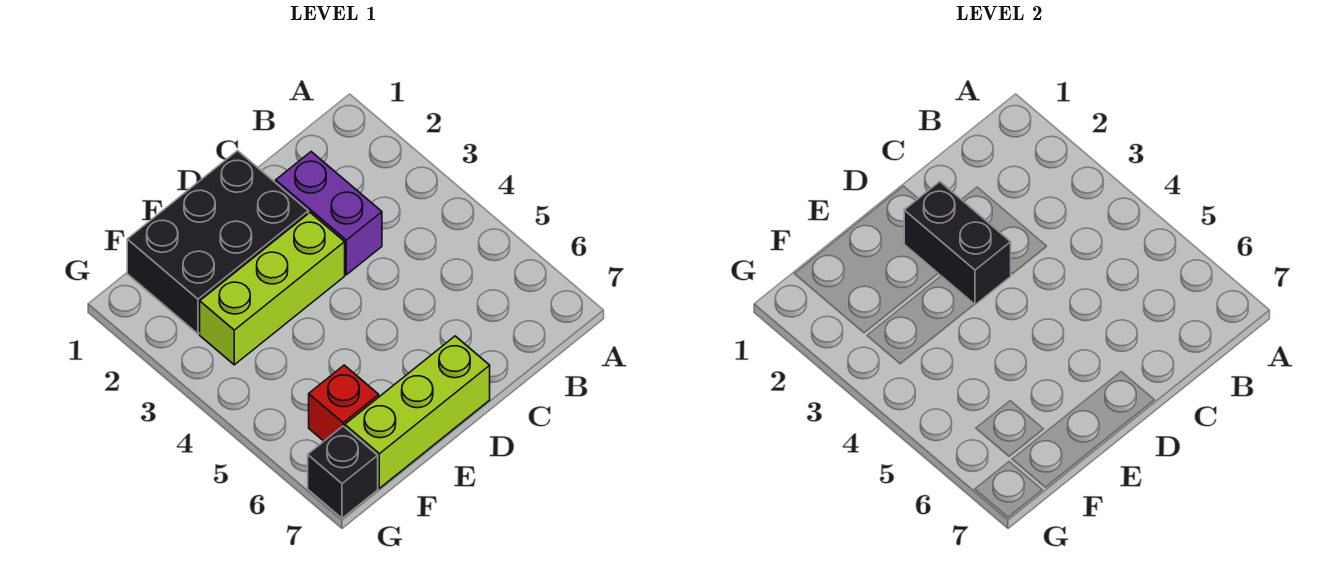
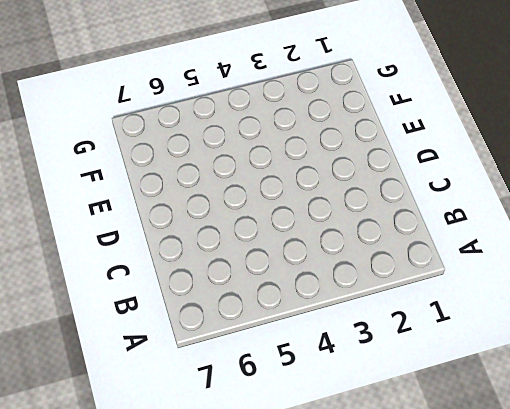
none -> purple 1x2 brick [276,152,382,275]
none -> black 2x3 brick [127,151,308,334]

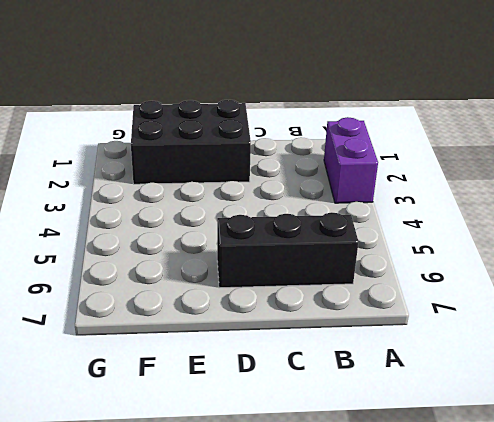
purple 1x2 brick [324,117,378,203] -> purple 1x2 brick moved to [276,152,382,275]
black 1x3 brick [217,212,359,288] -> none
none -> lime 1x3 brick [200,213,345,365]
none -> lime 1x3 brick [345,336,490,488]

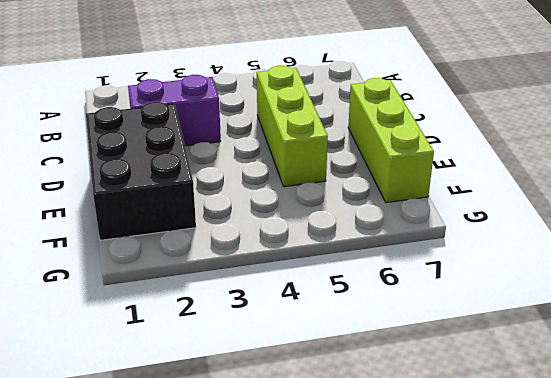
lime 1x3 brick [257,66,328,187] -> lime 1x3 brick moved to [200,213,345,365]
none -> red 1x1 brick [309,365,379,441]
none -> black 1x1 brick [308,426,378,518]

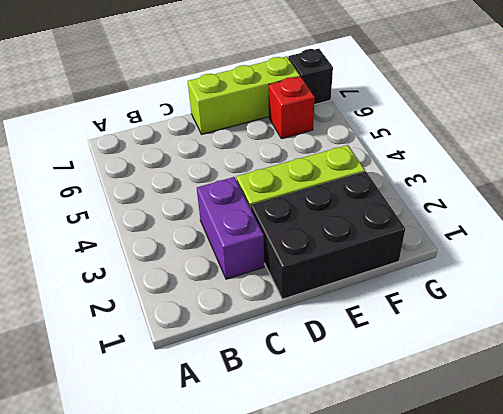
none -> black 1x2 brick [904,182,1011,305]

